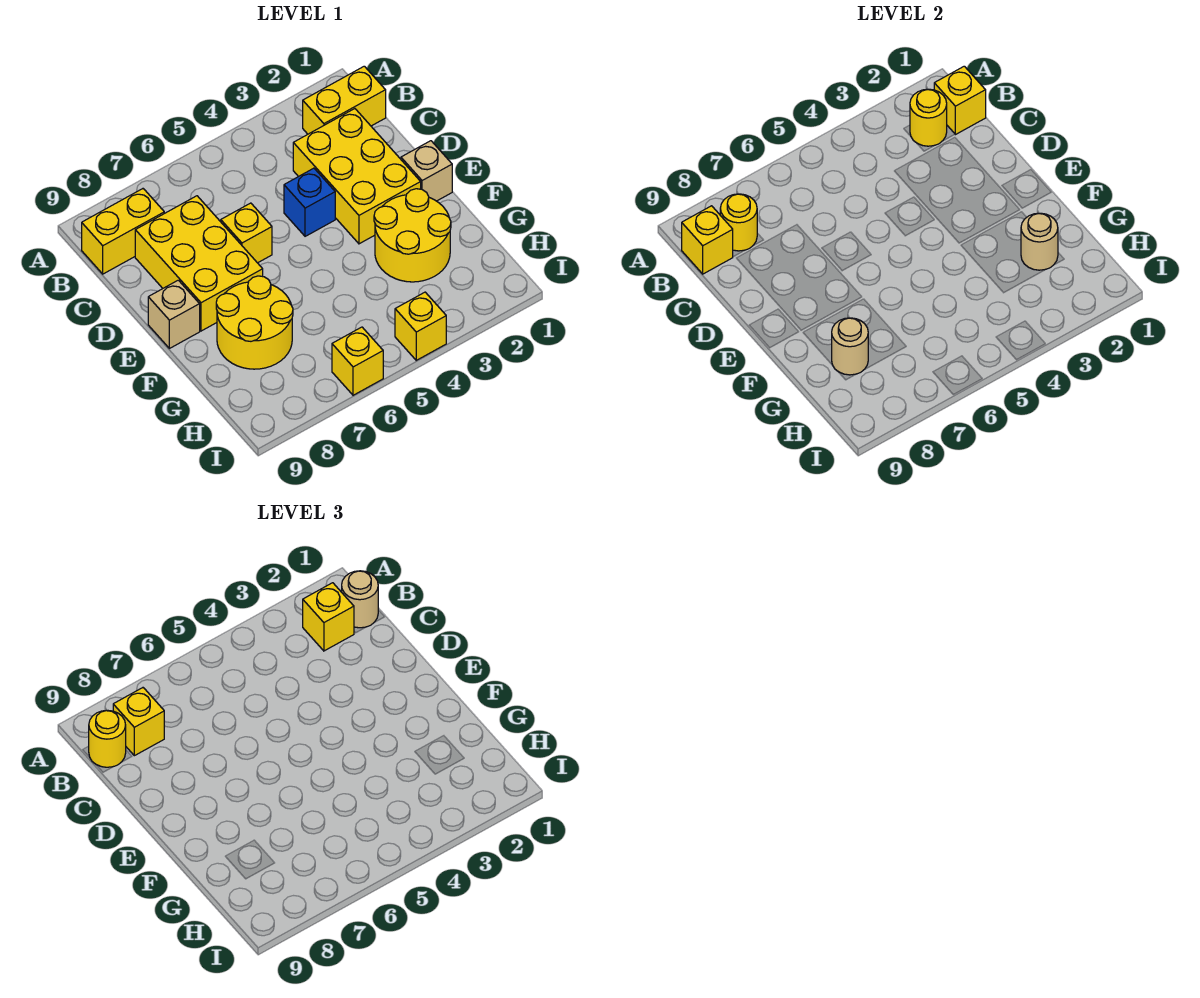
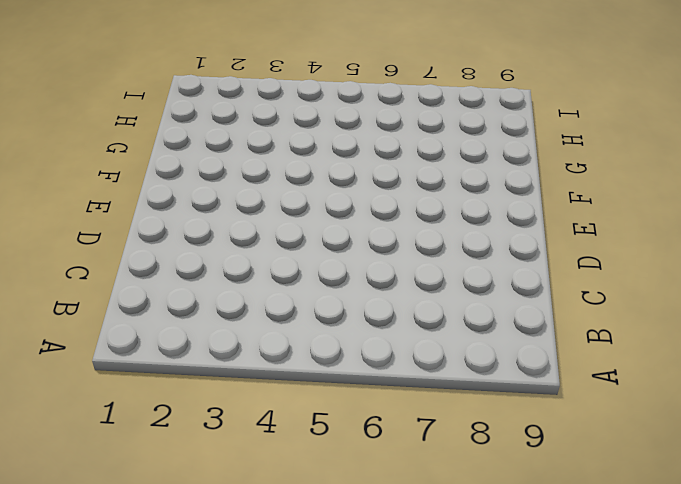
none -> yellow 1x2 brick [303,66,386,134]
none -> yellow 1x2 brick [82,189,164,274]
none -> yellow 2x3 brick [293,109,421,244]

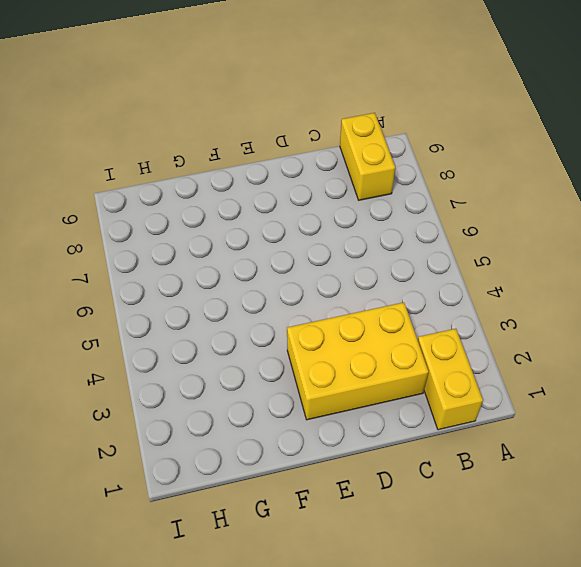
none -> yellow 2x3 brick [135,196,263,331]
none -> blue 1x1 brick [284,168,335,236]
none -> yellow 1x1 brick [221,203,272,263]

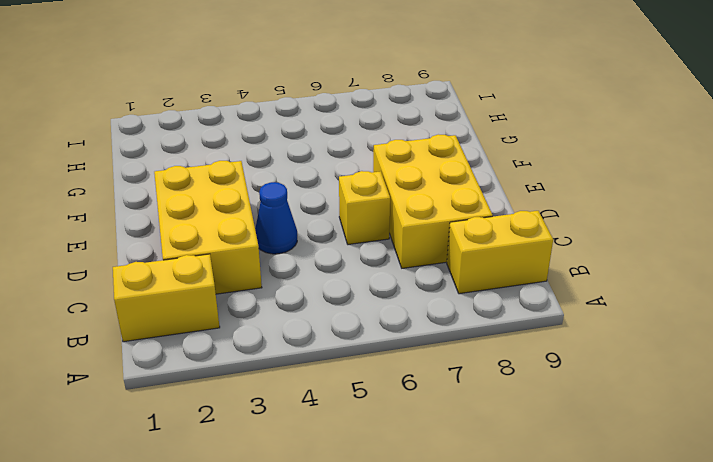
blue 1x1 cone [255,182,297,254] -> blue 1x1 brick [284,168,335,236]
none -> tan 1x1 brick [401,141,452,201]
none -> tan 1x1 brick [148,280,200,348]
none -> yellow 2x2 round brick [374,189,451,282]

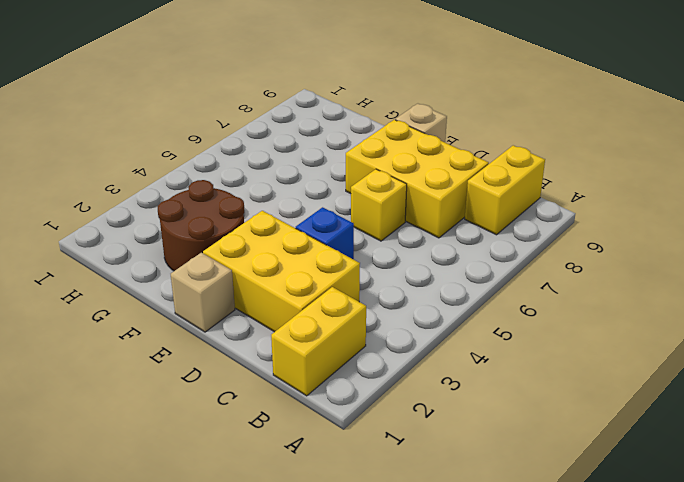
brown 2x2 round brick [158,180,244,271] -> yellow 2x2 round brick [374,189,451,282]
none -> yellow 2x2 round brick [216,276,293,369]
none -> yellow 1x1 brick [395,292,446,360]
none -> yellow 1x1 brick [332,327,383,395]

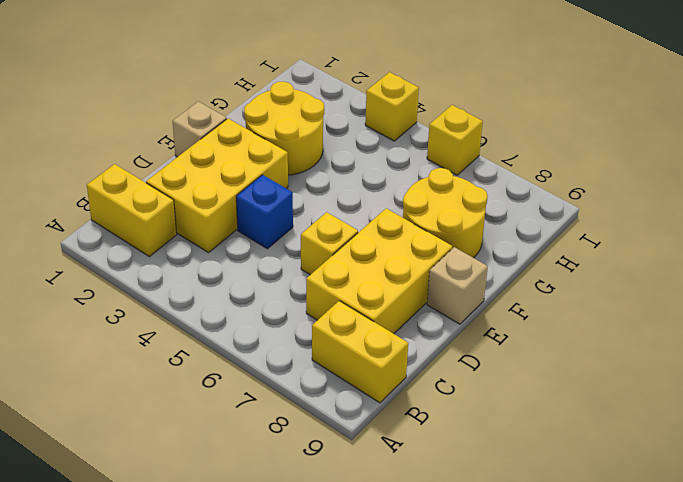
none -> yellow 1x1 brick [934,66,986,135]
none -> yellow 1x1 round brick [910,89,947,146]
none -> yellow 1x1 round brick [720,194,757,251]

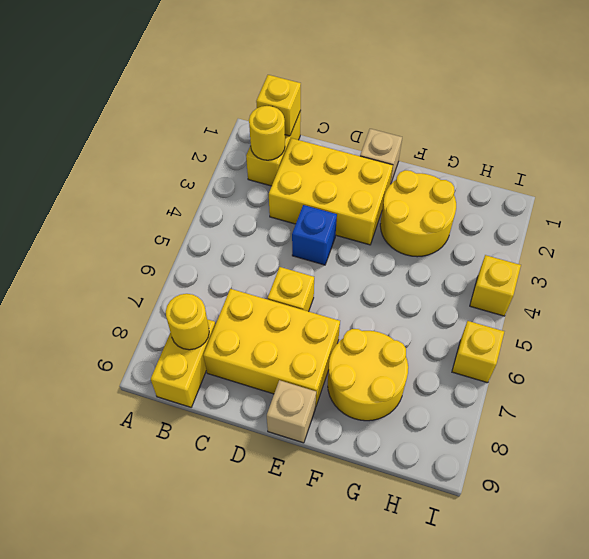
none -> yellow 1x1 brick [682,206,733,274]
none -> tan 1x1 round brick [1021,213,1058,270]
none -> tan 1x1 round brick [832,318,868,375]

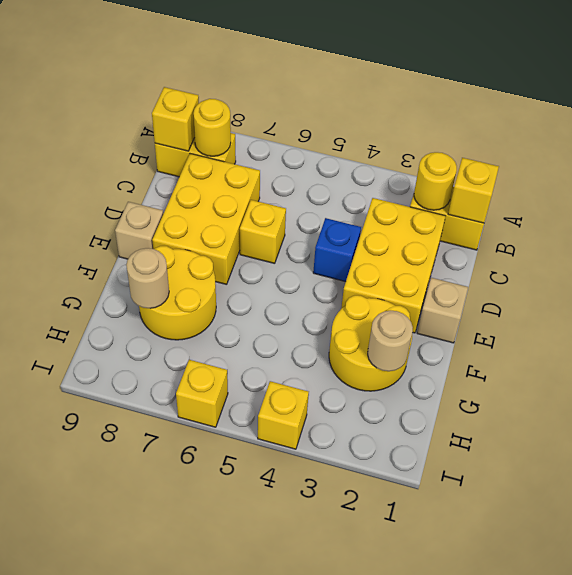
none -> tan 1x1 round brick [342,571,378,628]
none -> yellow 1x1 brick [303,583,354,651]
none -> yellow 1x1 brick [113,688,164,756]

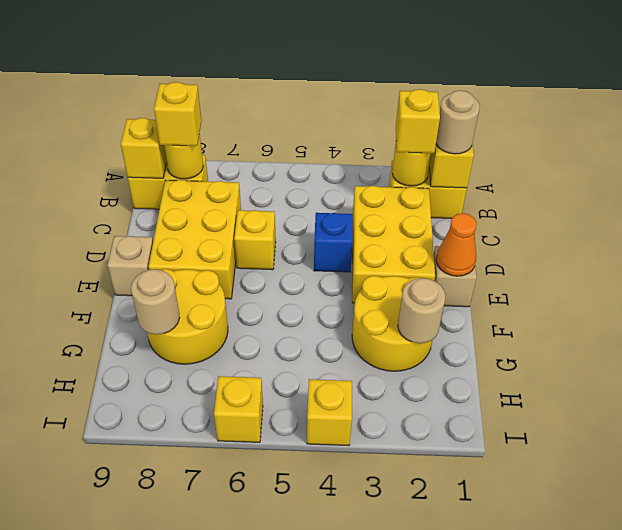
orange 1x1 cone [436,213,477,276] -> none
none -> yellow 1x1 round brick [89,710,126,767]

